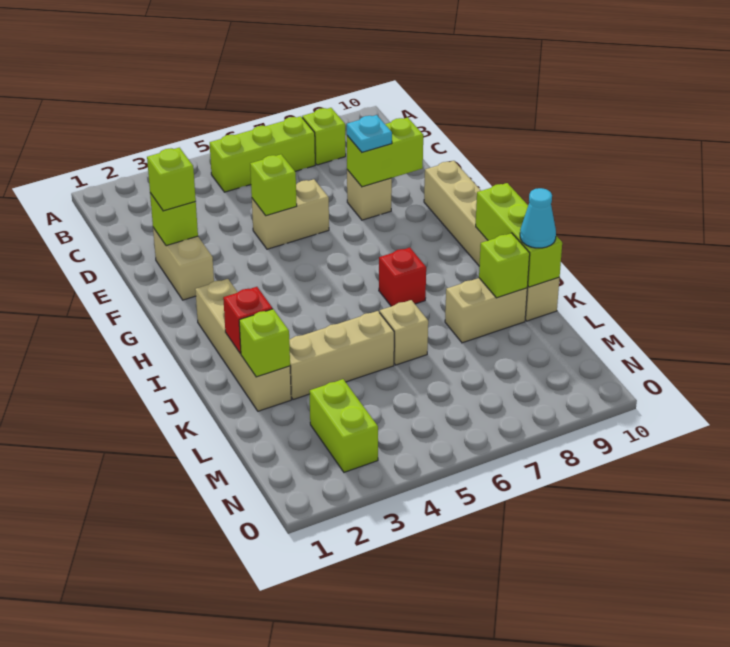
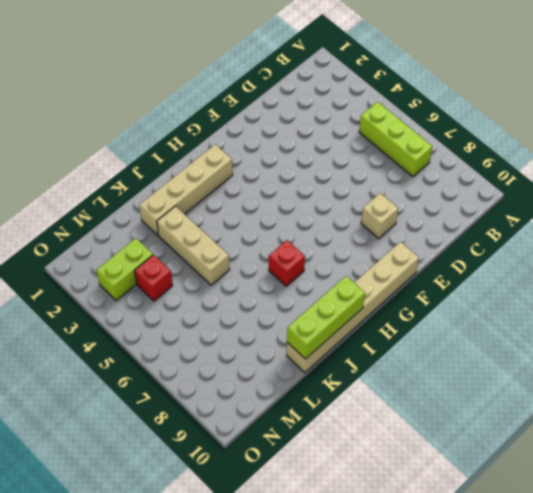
red 1x1 brick [135,255,173,301] -> red 1x1 brick moved to [223,287,273,354]
none -> lime 1x1 brick [302,108,346,165]
none -> tan 1x2 brick [153,228,214,300]
none -> tan 1x2 brick [252,179,329,249]

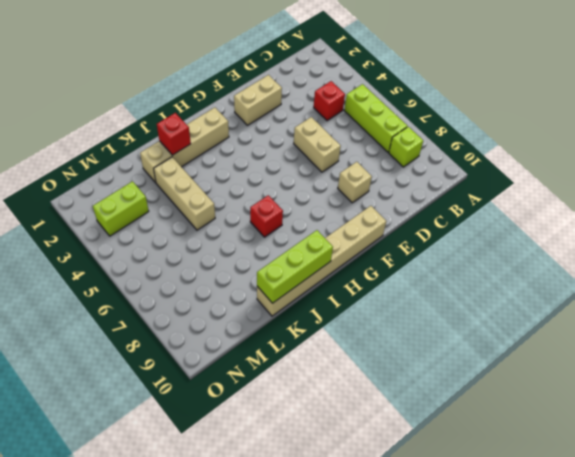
red 1x1 brick [314,81,345,121] -> none
none -> tan 1x1 brick [380,300,428,365]
none -> tan 1x2 brick [445,278,527,343]
none -> lime 1x1 brick [150,193,198,246]

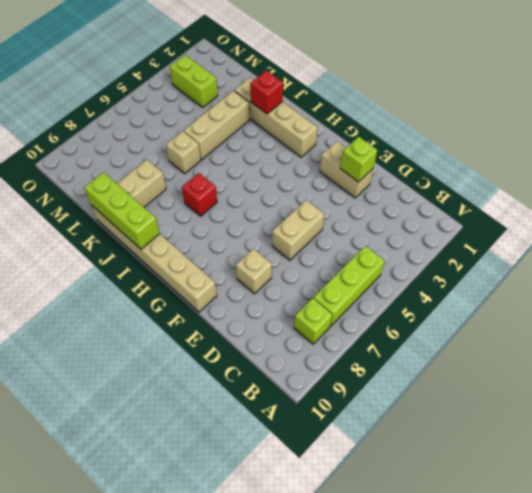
none -> lime 1x1 brick [250,154,297,216]
none -> lime 1x2 brick [347,118,423,187]
none -> lime 1x1 brick [239,309,290,377]

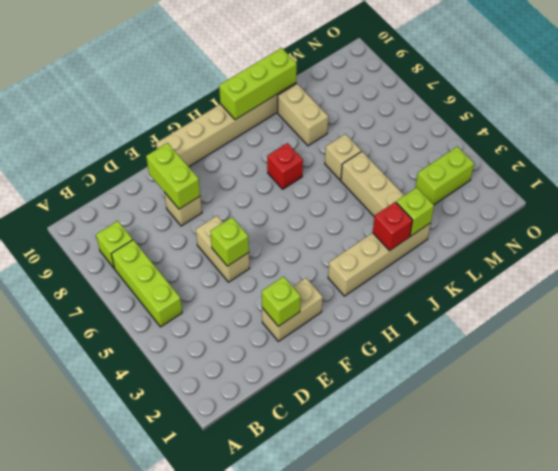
none -> lime 1x1 brick [479,233,530,298]
none -> lime 1x1 brick [147,148,196,211]
none -> cyan 1x1 plate [347,115,392,152]

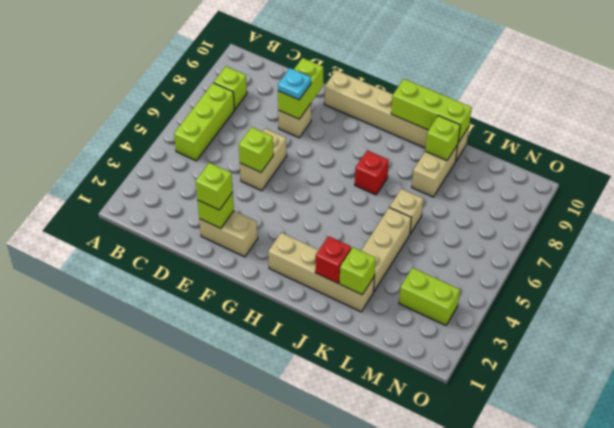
none -> cyan 1x1 cone [520,188,556,248]

